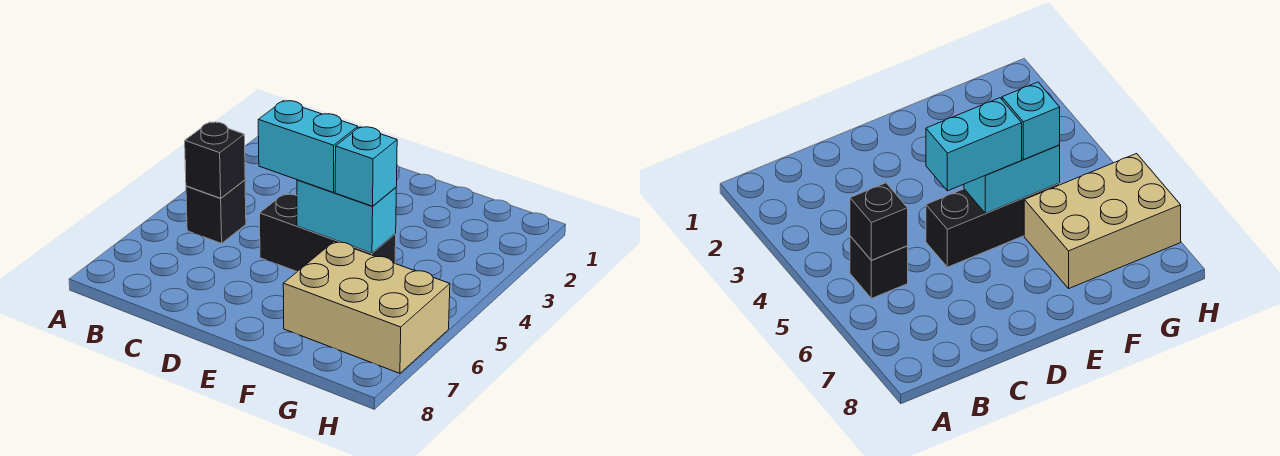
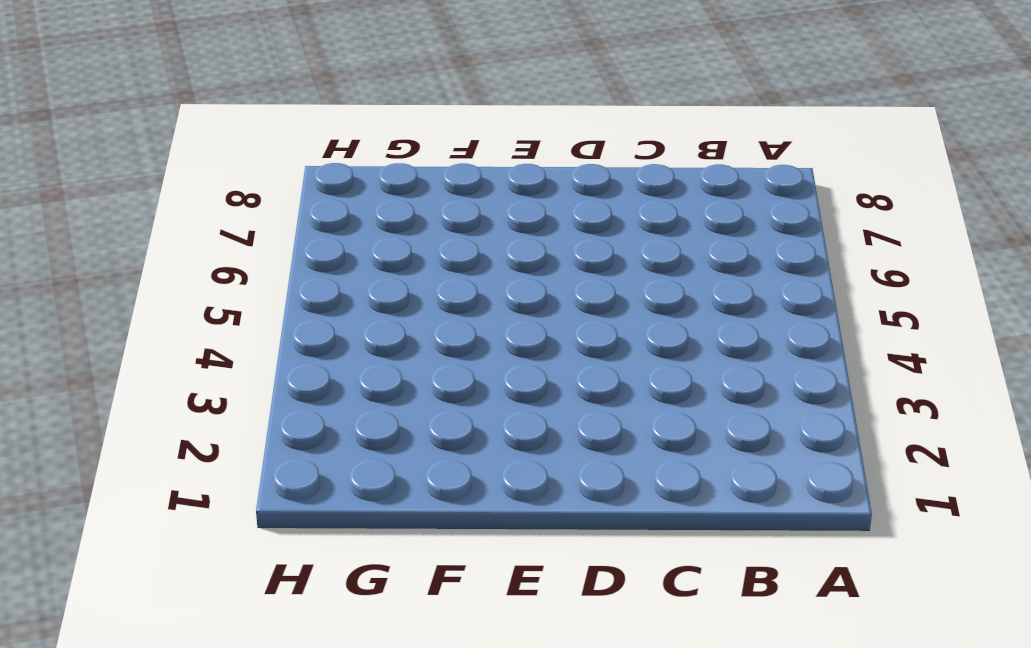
none -> black 1x1 brick [186,180,246,243]
none -> black 1x3 brick [260,194,396,272]

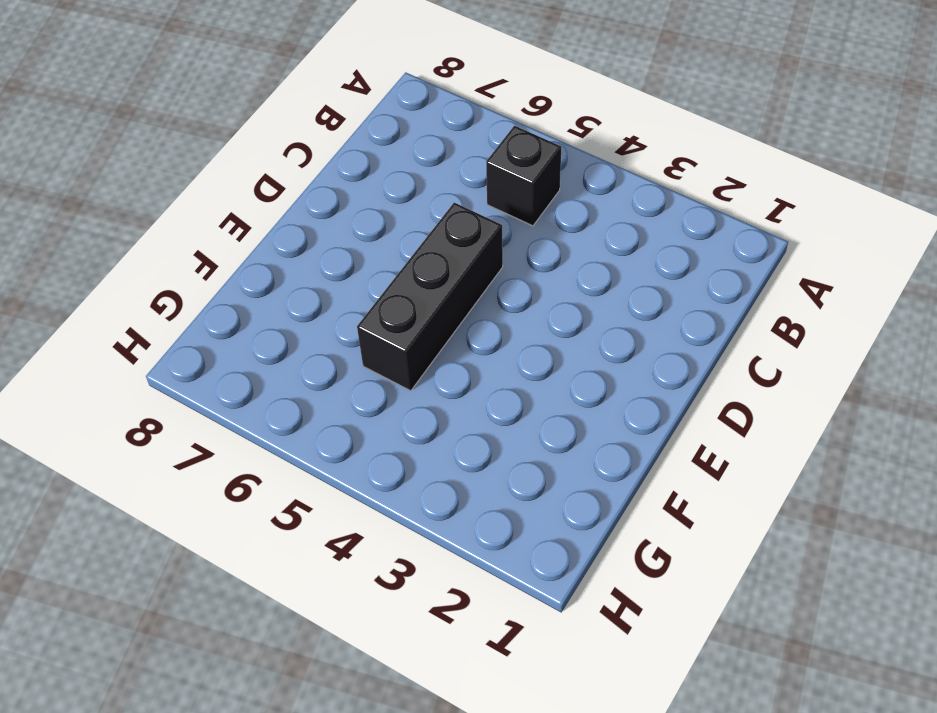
none -> tan 2x3 brick [283,242,450,373]
none -> black 1x1 brick [185,122,245,198]

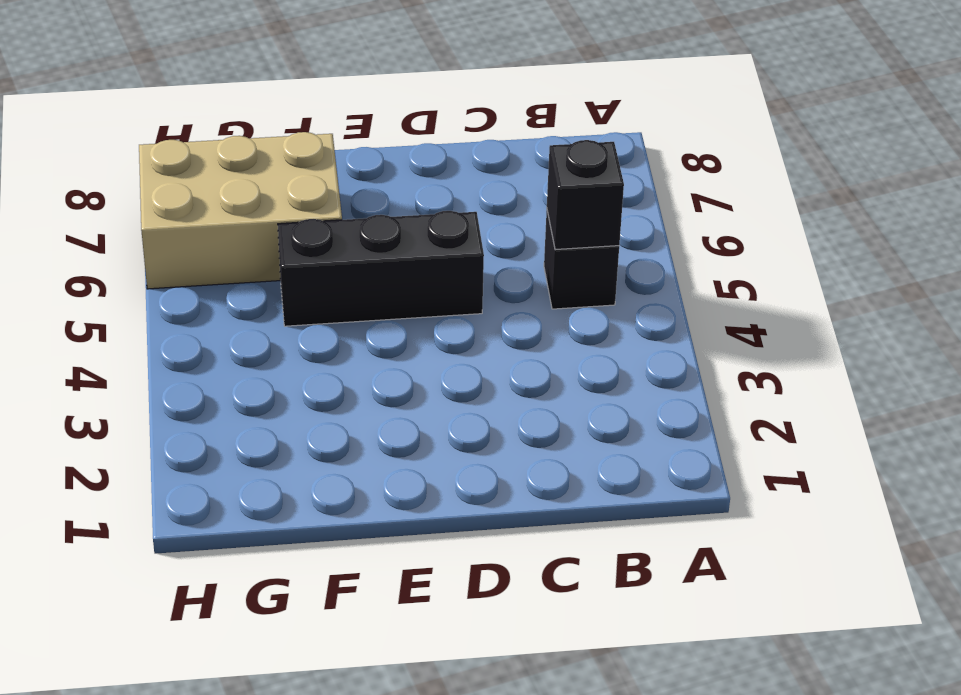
none -> cyan 1x2 brick [297,180,396,253]
none -> cyan 1x2 brick [258,101,358,192]

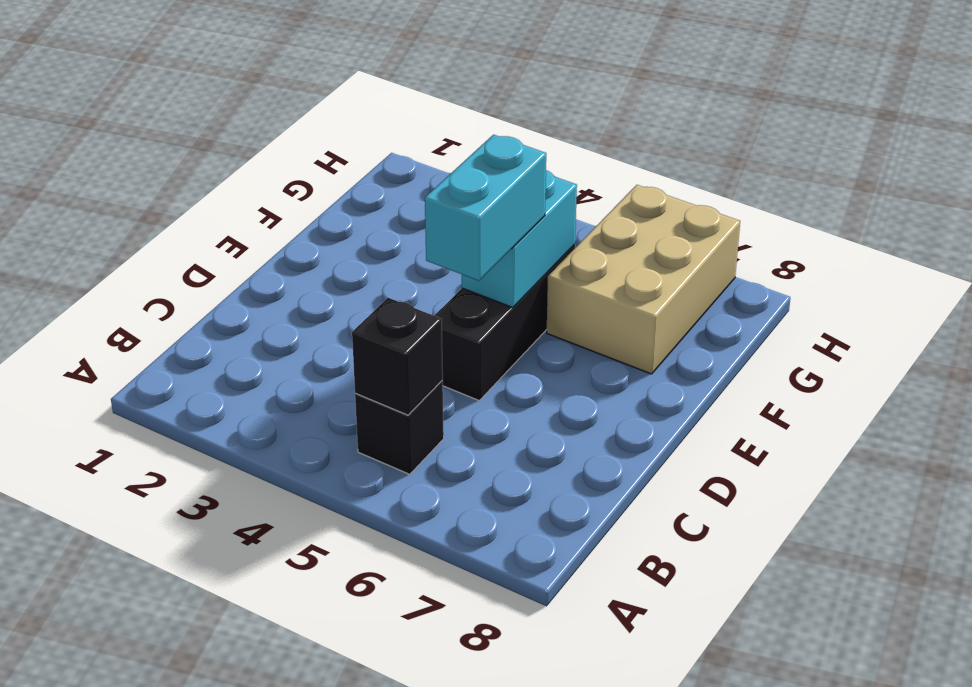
none -> cyan 1x1 brick [335,127,397,206]

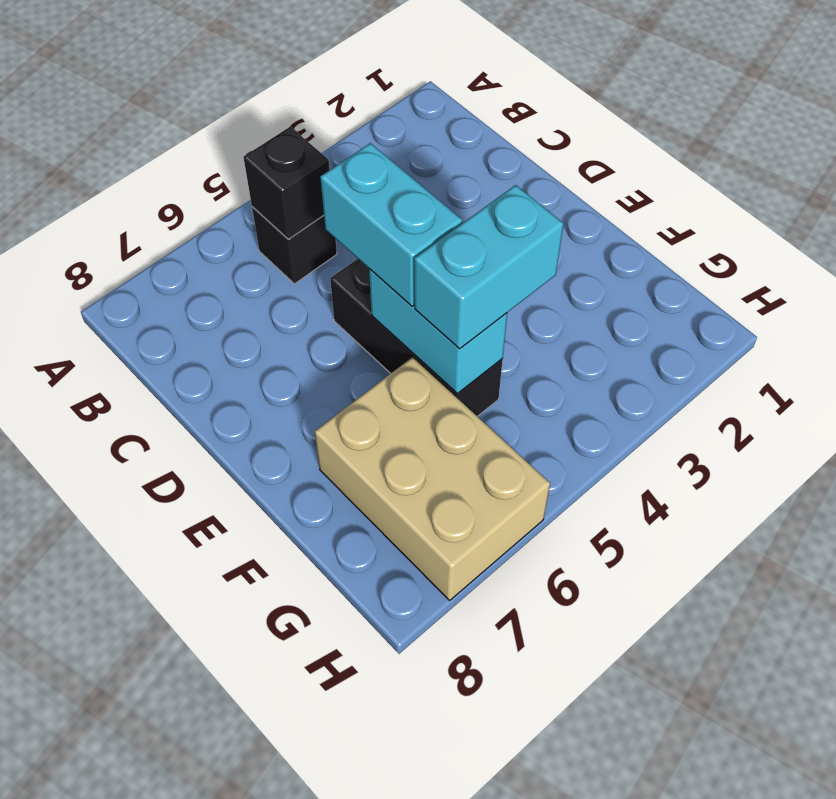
cyan 1x2 brick [414,185,564,349] -> cyan 1x1 brick [335,127,397,206]

